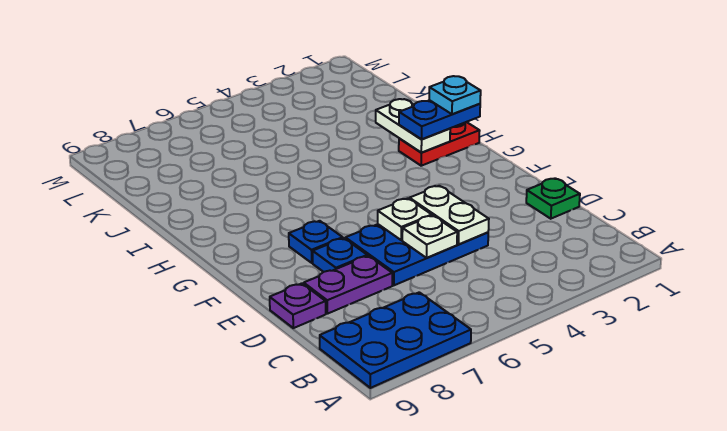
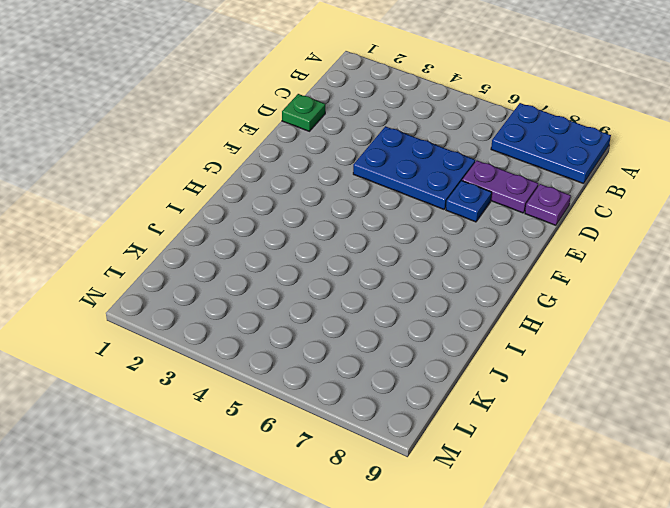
none -> blue 1x1 plate [289,221,343,263]
none -> red 1x2 plate [399,122,480,166]
none -> white 1x2 plate [410,186,489,244]

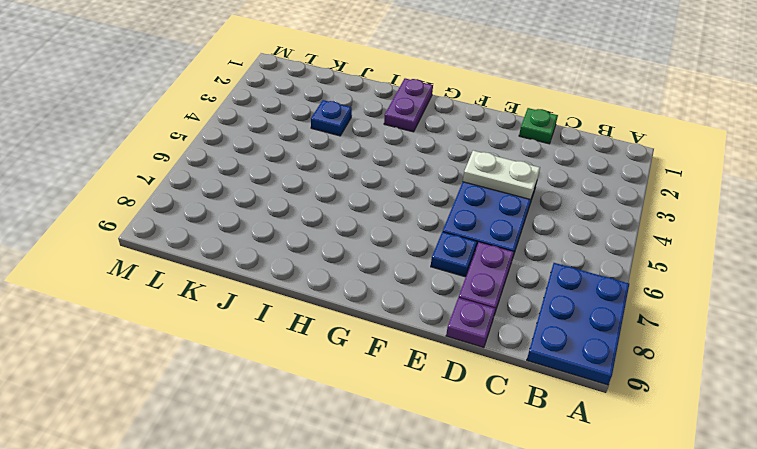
purple 1x2 plate [384,78,433,132] -> red 1x2 plate [399,122,480,166]
blue 1x1 plate [311,100,352,136] -> blue 1x1 plate moved to [289,221,343,263]
none -> white 1x1 plate [402,216,457,258]
none -> white 1x1 plate [378,199,432,240]
none -> white 1x2 plate [376,99,450,153]

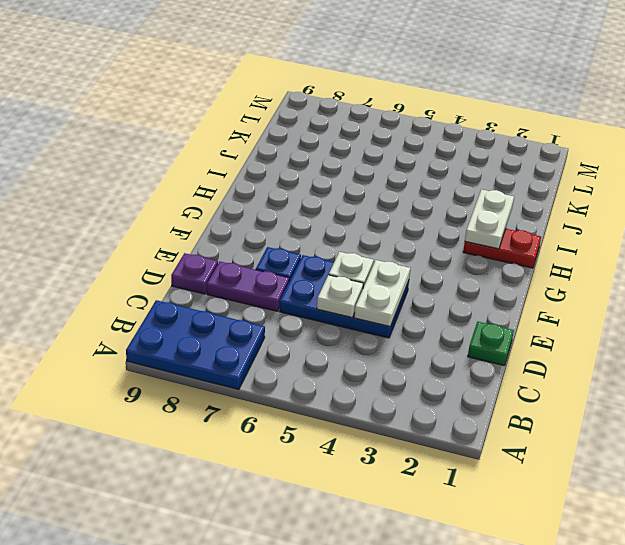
none -> blue 1x1 plate [289,221,343,263]
none -> blue 1x2 plate [399,100,480,139]
none -> cyan 1x1 plate [429,76,481,114]

